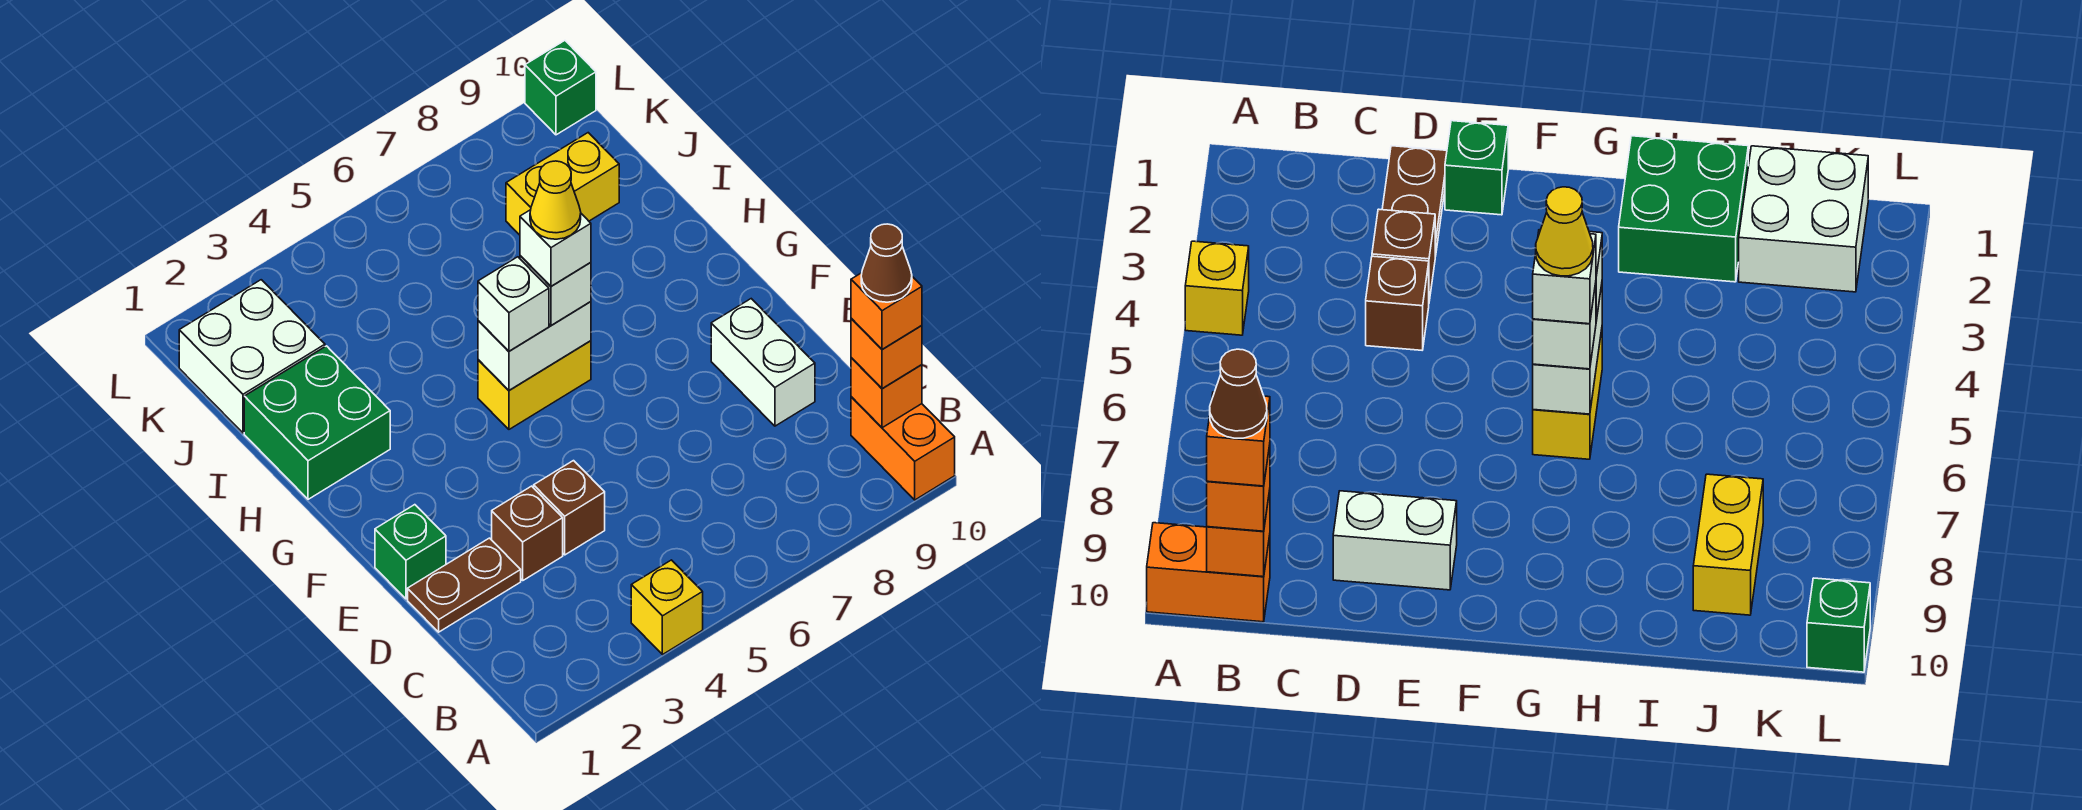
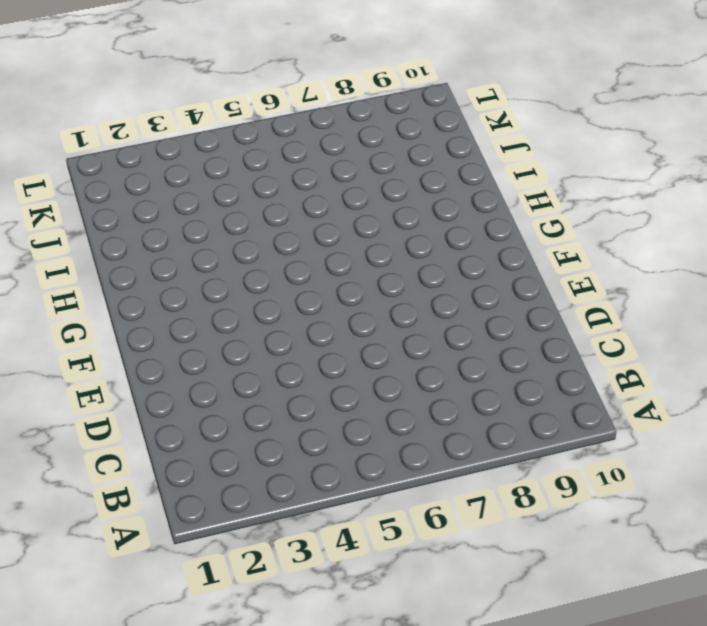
none -> yellow 1x1 brick [631,560,703,655]
none -> orange 1x2 brick [851,397,955,500]
none -> brown 1x2 plate [408,538,521,632]

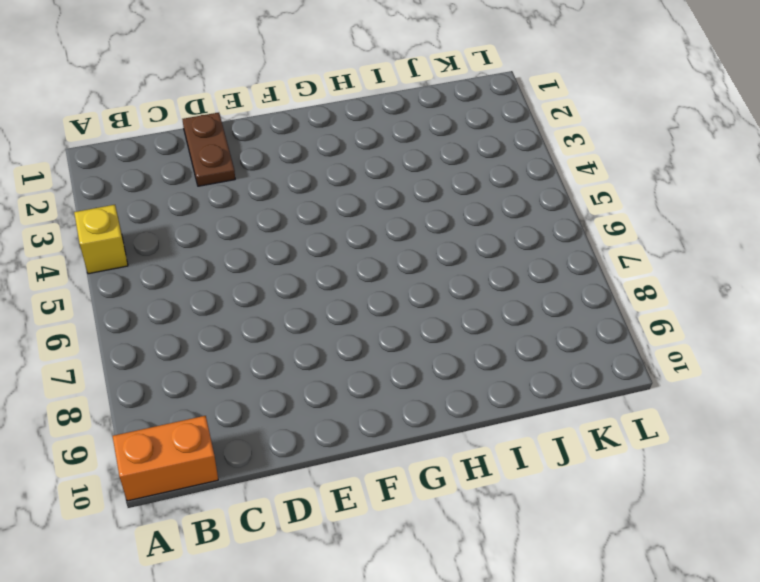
none -> brown 1x1 brick [492,486,563,580]
none -> brown 1x1 brick [534,461,605,555]
none -> white 1x2 brick [711,299,815,426]

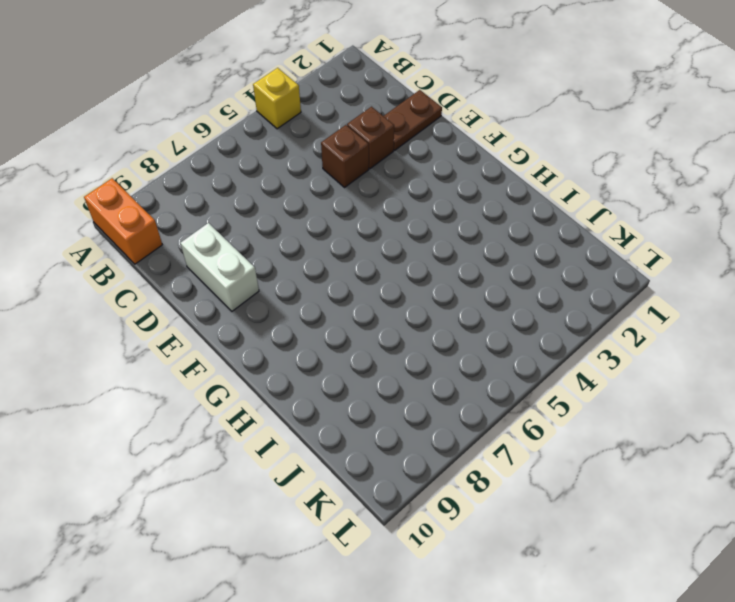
none -> green 1x1 brick [375,505,446,599]
none -> yellow 1x2 brick [478,341,591,429]
none -> green 2x2 brick [244,346,390,499]

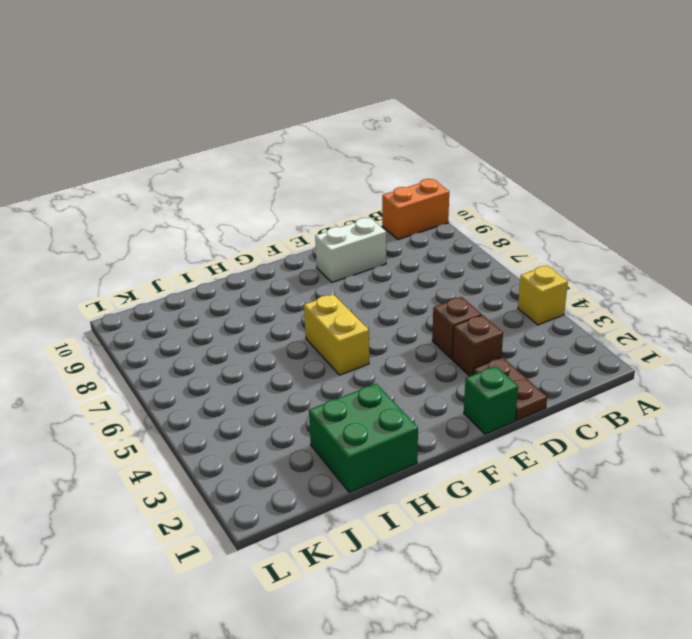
none -> white 2x2 brick [179,280,325,433]
none -> yellow 1x2 brick [506,133,619,235]
none -> green 1x1 brick [525,41,596,135]

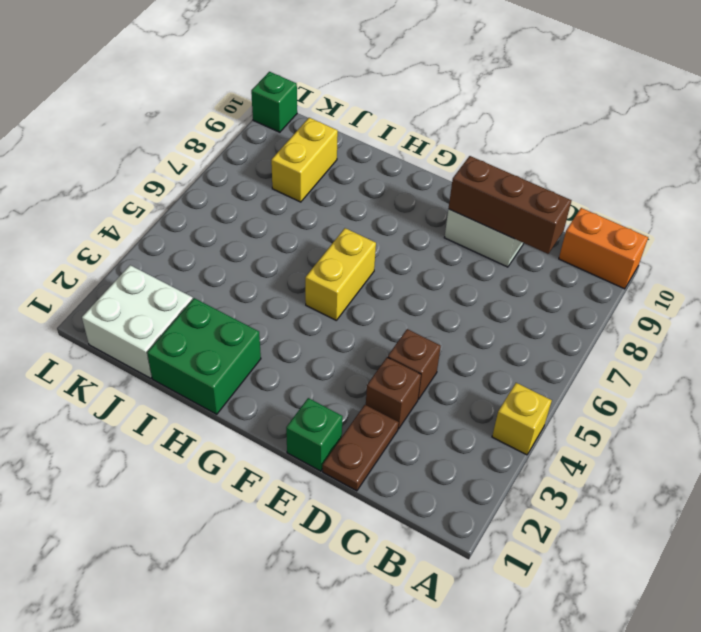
brown 1x3 brick [449,156,572,254] -> none
none -> orange 1x1 brick [851,358,922,428]
none -> white 1x2 brick [478,302,591,390]
none -> orange 1x1 brick [851,319,922,389]

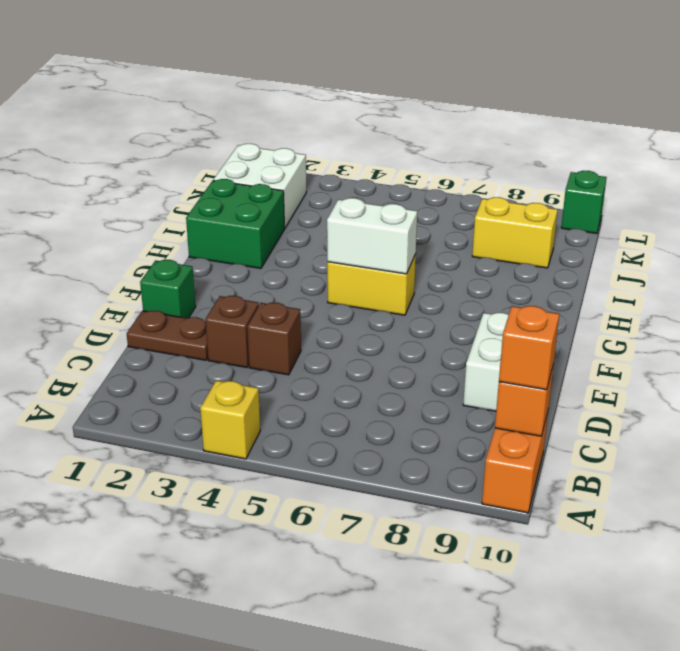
none -> white 1x1 brick [478,257,549,351]
none -> white 1x1 brick [520,256,591,326]
none -> orange 1x1 brick [851,273,922,349]

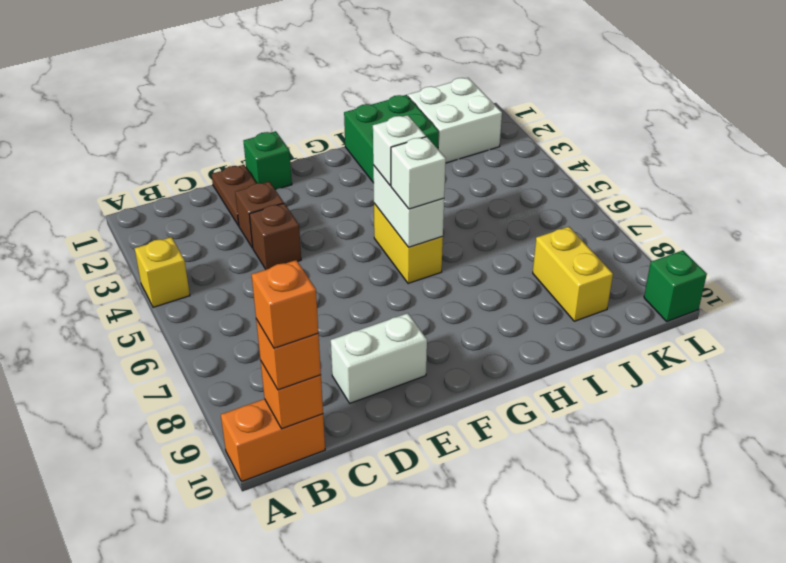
none -> white 1x1 brick [520,210,591,286]
none -> brown 1x1 cone [861,224,912,302]
none -> yellow 1x1 cone [530,161,581,239]

